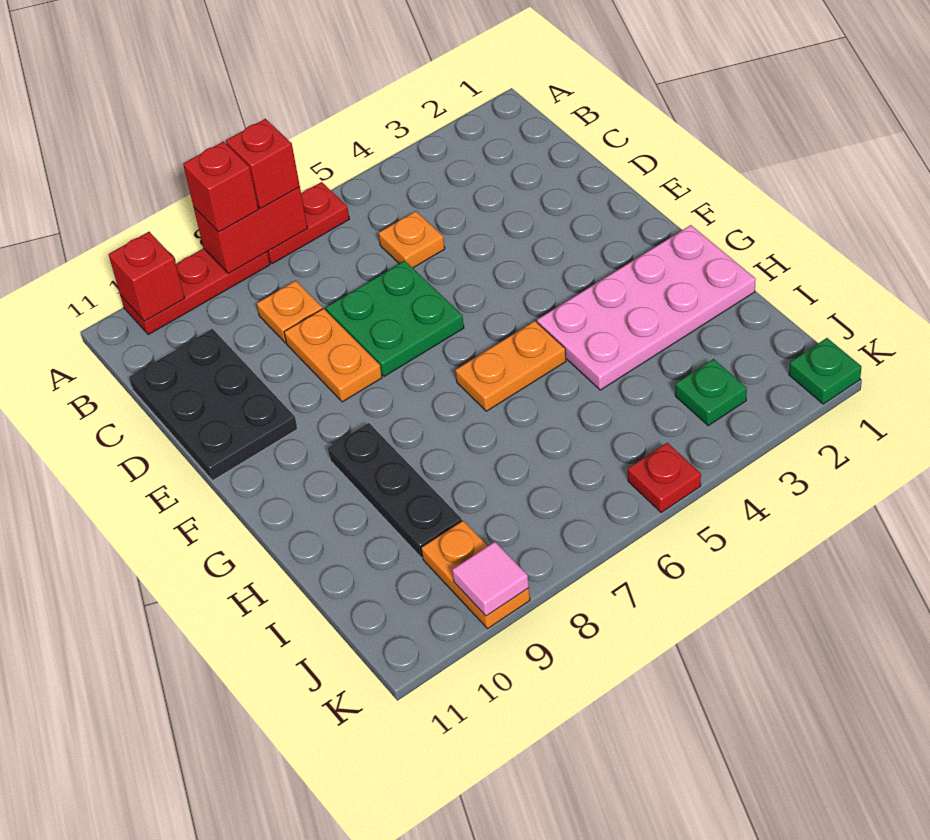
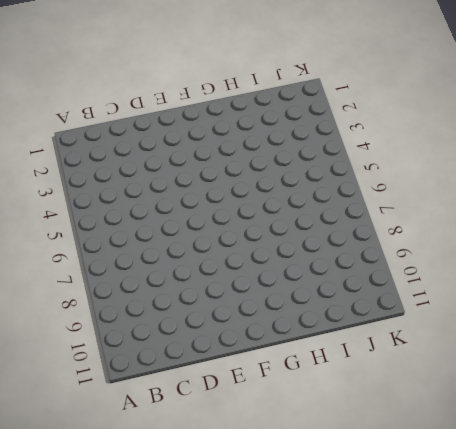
none -> red 1x2 plate [267,182,349,264]
none -> red 1x3 plate [120,248,270,335]
none -> orange 1x1 plate [379,211,445,268]

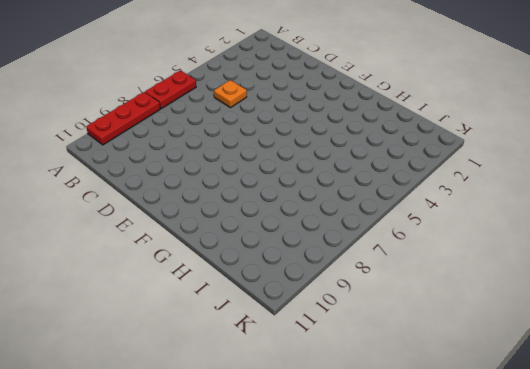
none -> orange 1x1 plate [257,281,323,343]
none -> black 2x3 plate [129,329,297,481]
none -> green 2x2 plate [326,261,464,376]

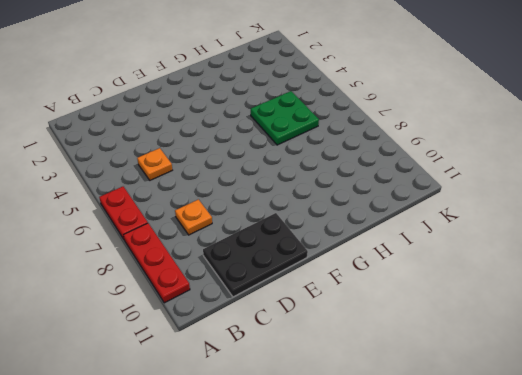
green 2x2 plate [251,91,319,145] -> green 2x2 plate moved to [326,261,464,376]
none -> orange 1x2 plate [284,309,382,402]
none -> pink 2x4 plate [537,225,756,390]
none -> orange 1x2 plate [455,321,566,411]

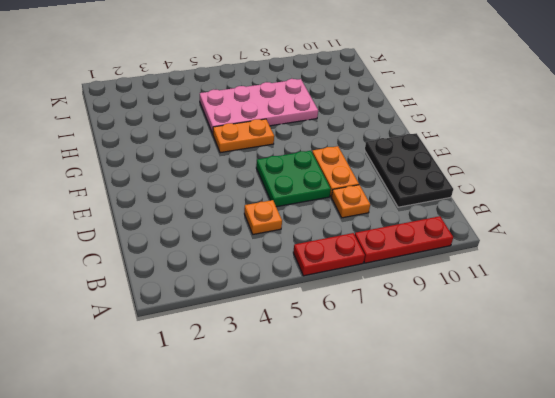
pink 2x4 plate [200,79,318,134] -> pink 2x4 plate moved to [537,225,756,390]
none -> black 1x3 plate [328,423,462,558]
none -> green 1x1 plate [675,359,747,426]
none -> orange 1x2 plate [421,521,530,629]

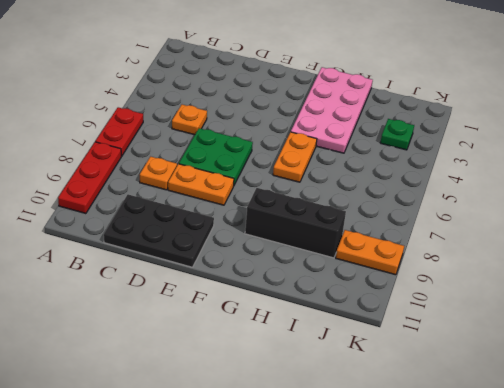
black 1x3 brick [245,188,346,258] -> black 1x3 plate [328,423,462,558]
none -> green 1x1 plate [789,338,861,404]
none -> red 1x1 plate [628,443,701,513]
none -> red 1x2 brick [194,187,308,274]

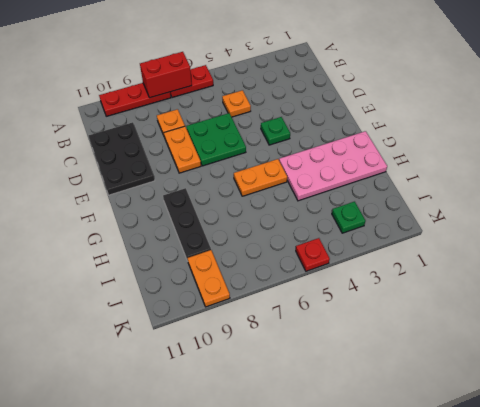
green 1x1 plate [261,117,290,145] -> green 1x1 plate moved to [789,338,861,404]
none -> red 1x1 brick [109,232,185,322]
none -> pink 1x1 tile [452,542,529,616]
none -> red 1x1 brick [226,119,300,208]

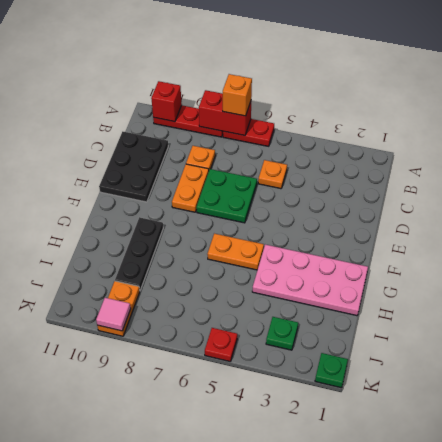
orange 1x1 brick [223,74,252,116] -> red 1x1 brick [226,119,300,208]
none -> red 1x1 brick [183,142,259,232]

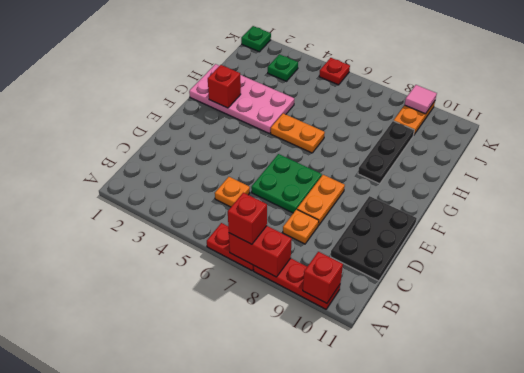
red 1x1 brick [208,65,241,108] -> red 1x1 brick moved to [183,142,259,232]

